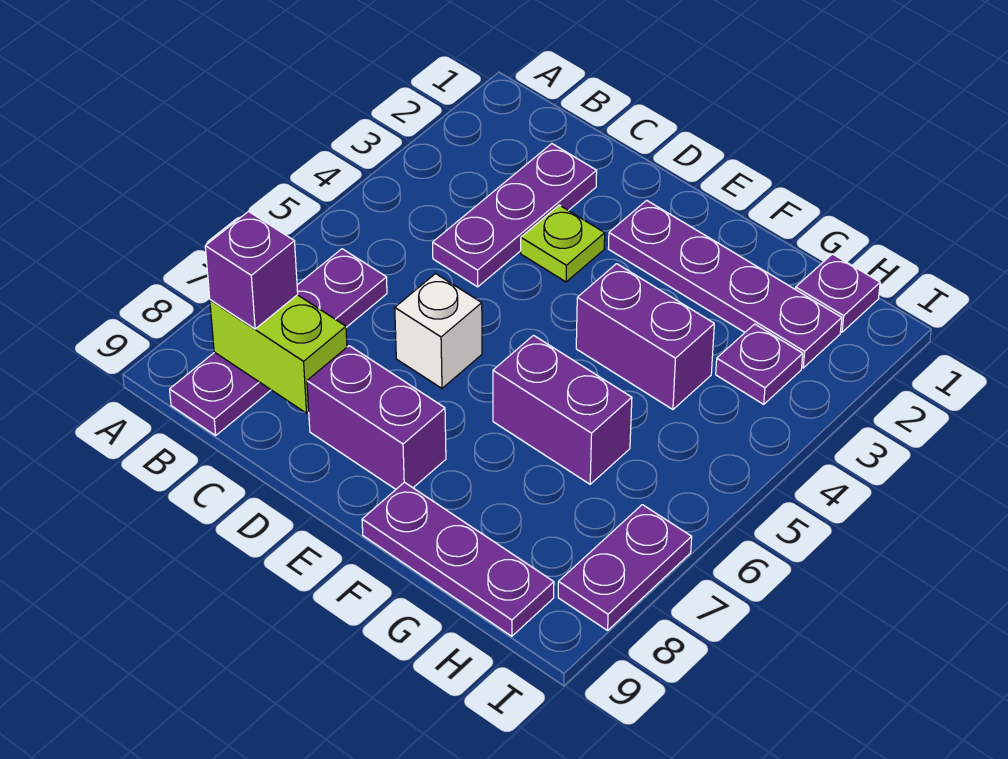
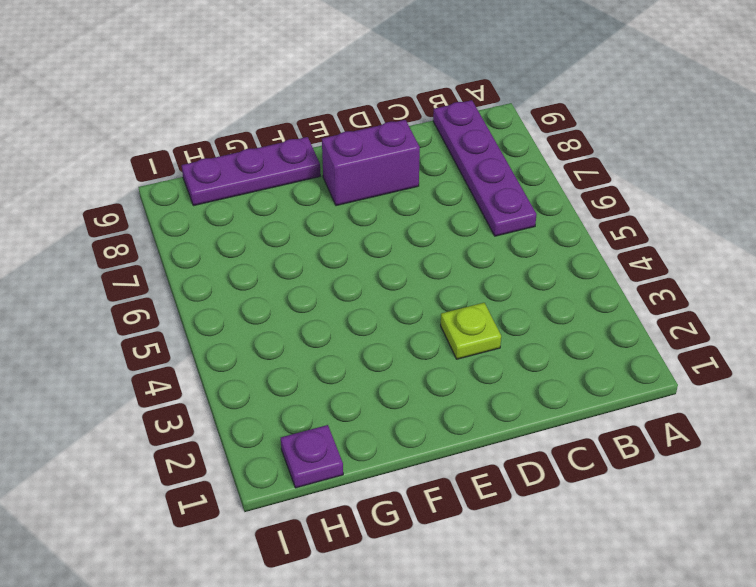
none -> purple 1x3 plate [433,144,597,287]
none -> white 1x1 brick [395,274,482,388]
none -> purple 1x4 plate [608,200,842,368]

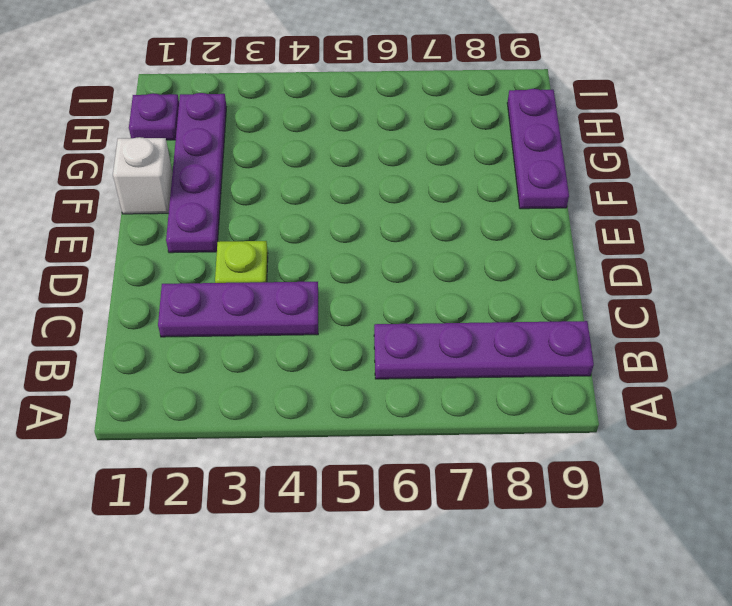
white 1x1 brick [113,137,172,214] -> white 1x1 brick moved to [395,274,482,388]
none -> purple 1x2 brick [307,346,446,489]
none -> purple 1x2 brick [576,264,714,410]
none -> purple 1x2 brick [493,335,632,484]

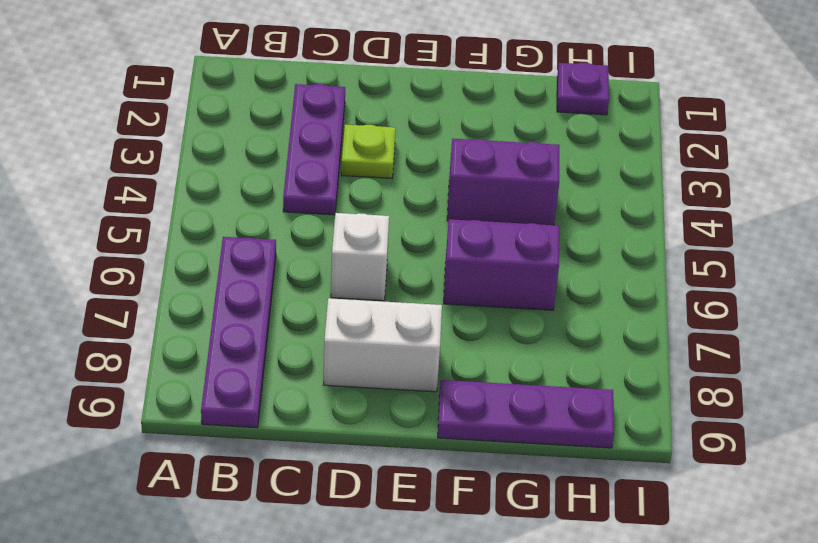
white 1x2 brick [324,298,442,392] -> purple 1x2 brick [307,346,446,489]
none -> purple 1x4 plate [608,200,842,368]
none -> purple 1x1 plate [716,324,803,404]
none -> purple 1x2 plate [558,505,692,630]

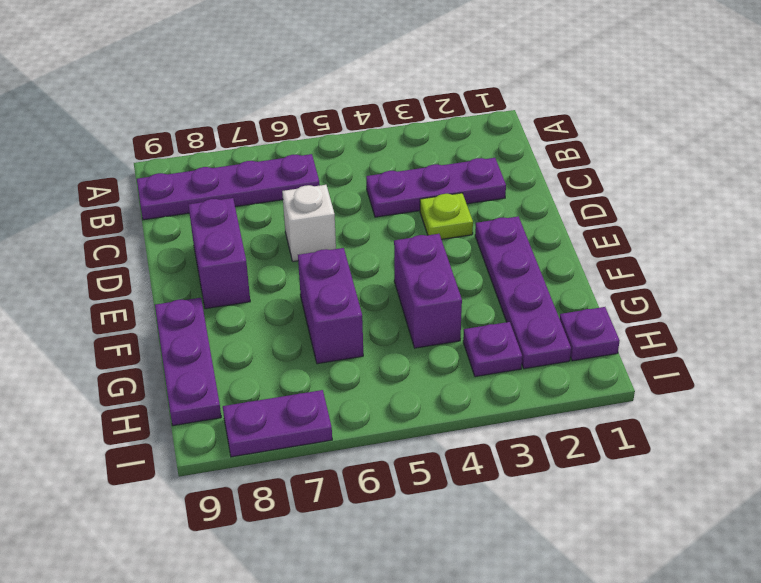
none -> lime 1x2 brick [210,295,347,413]
none -> purple 1x1 brick [205,212,298,329]

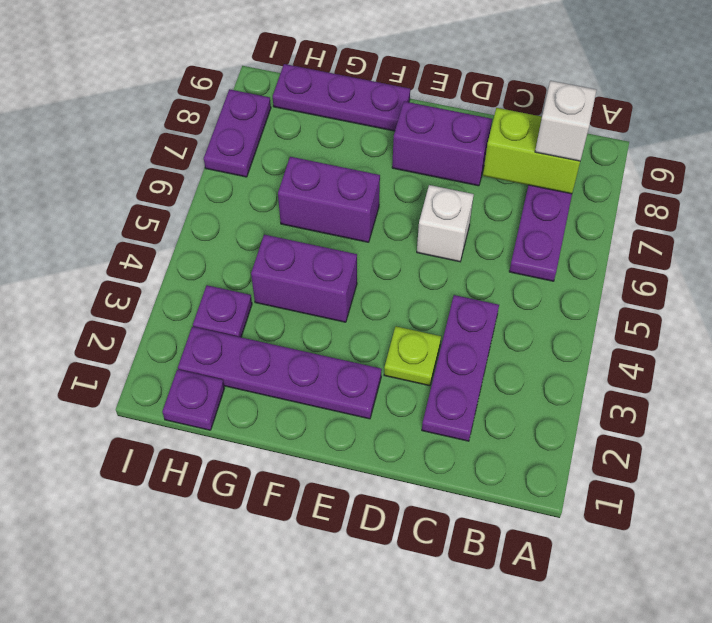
white 1x1 brick [535,81,596,161] -> purple 1x1 brick [205,212,298,329]

